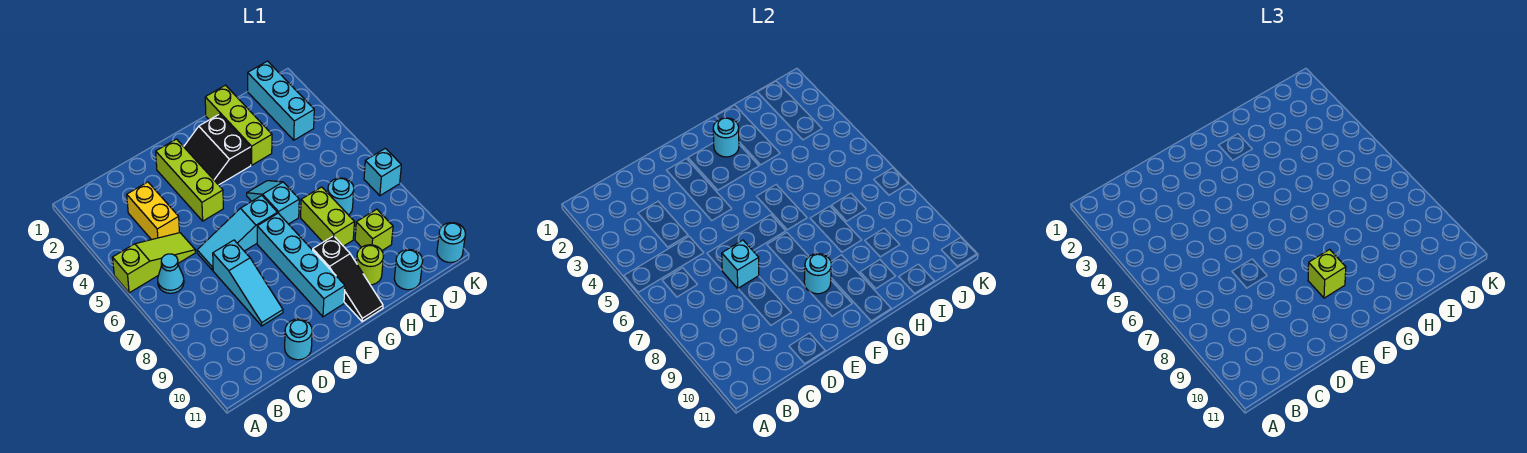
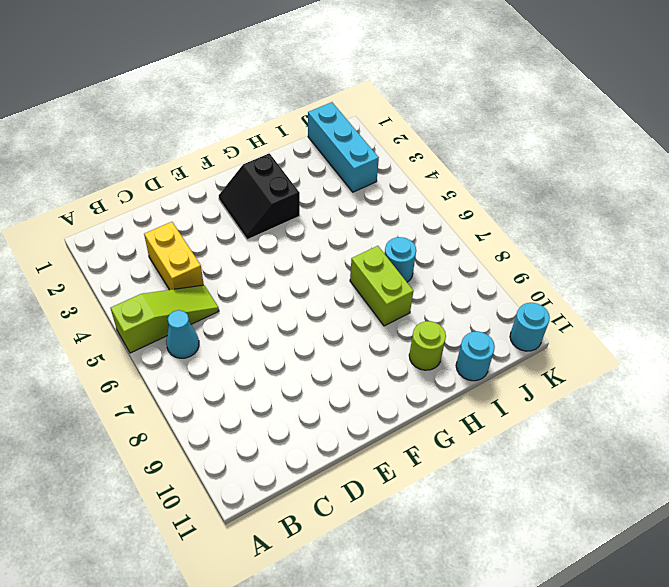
none -> cyan 1x3 slope [197,196,277,270]
none -> cyan 1x3 slope [213,240,283,326]
none -> cyan 1x1 round brick [285,319,312,360]

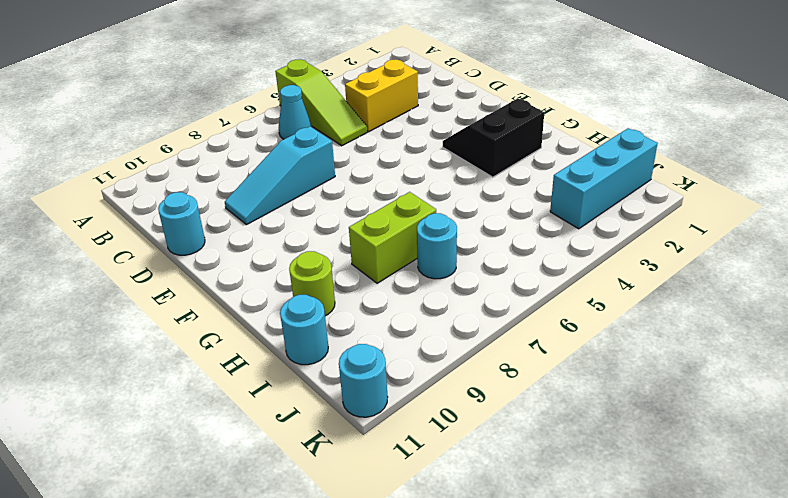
none -> cyan 1x3 slope [197,196,277,270]
none -> lime 1x3 brick [156,139,223,221]
none -> cyan 1x4 brick [257,213,345,317]

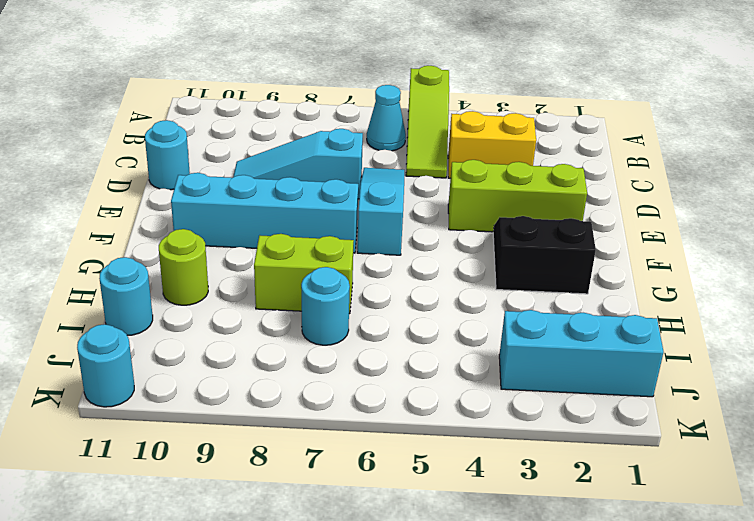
none -> cyan 1x2 slope [247,181,299,224]
none -> black 1x3 slope [313,236,383,322]
none -> lime 1x3 brick [205,85,272,165]

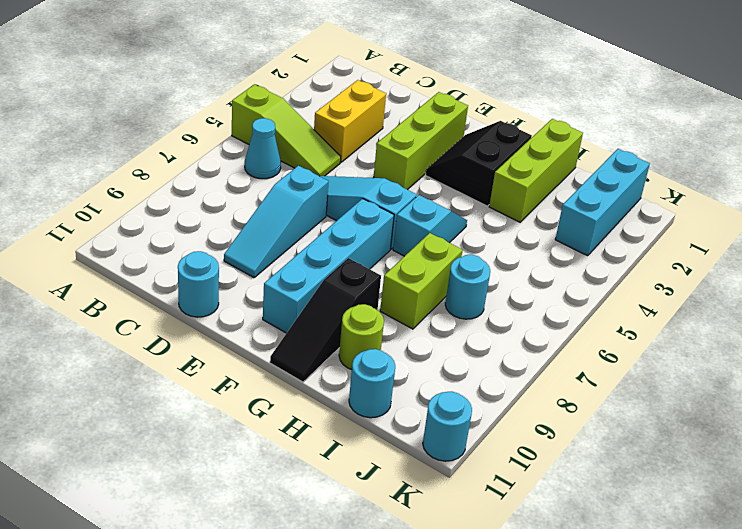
none -> lime 1x1 brick [355,209,393,250]
none -> cyan 1x1 brick [364,148,401,196]
none -> cyan 1x1 brick [722,240,759,288]

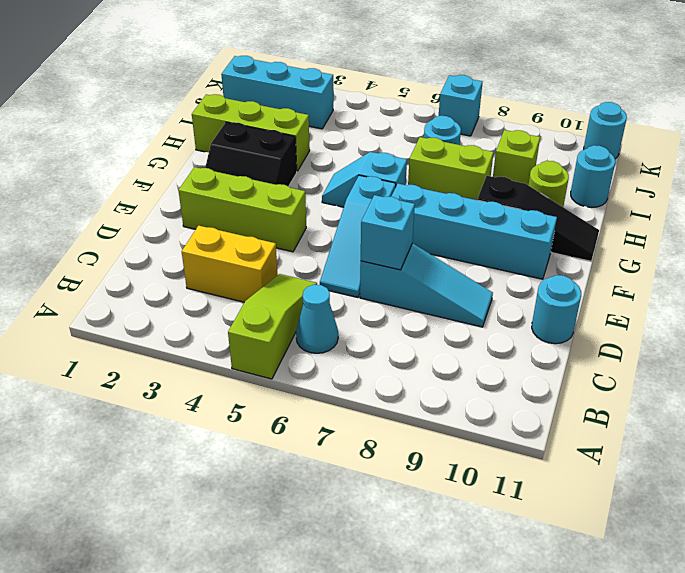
none -> cyan 1x1 round brick [804,254,831,294]
none -> cyan 1x1 round brick [713,118,739,157]
none -> lime 1x1 brick [1308,249,1346,298]

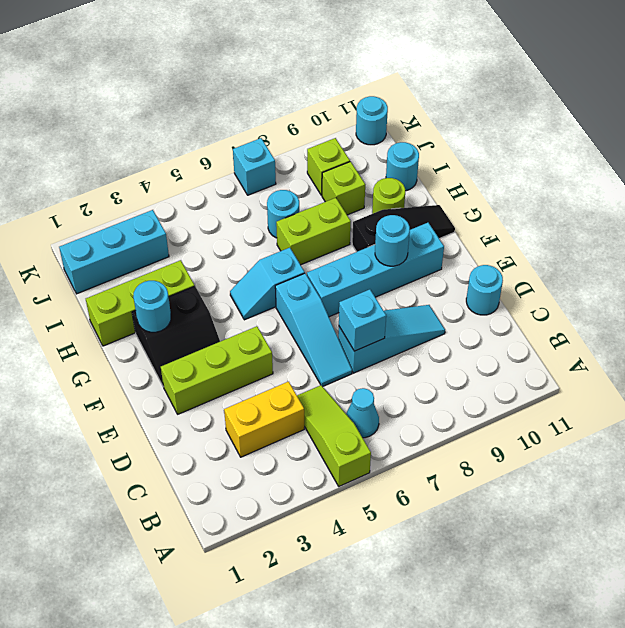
lime 1x1 brick [307,138,350,195] -> lime 1x1 brick moved to [1308,249,1346,298]

